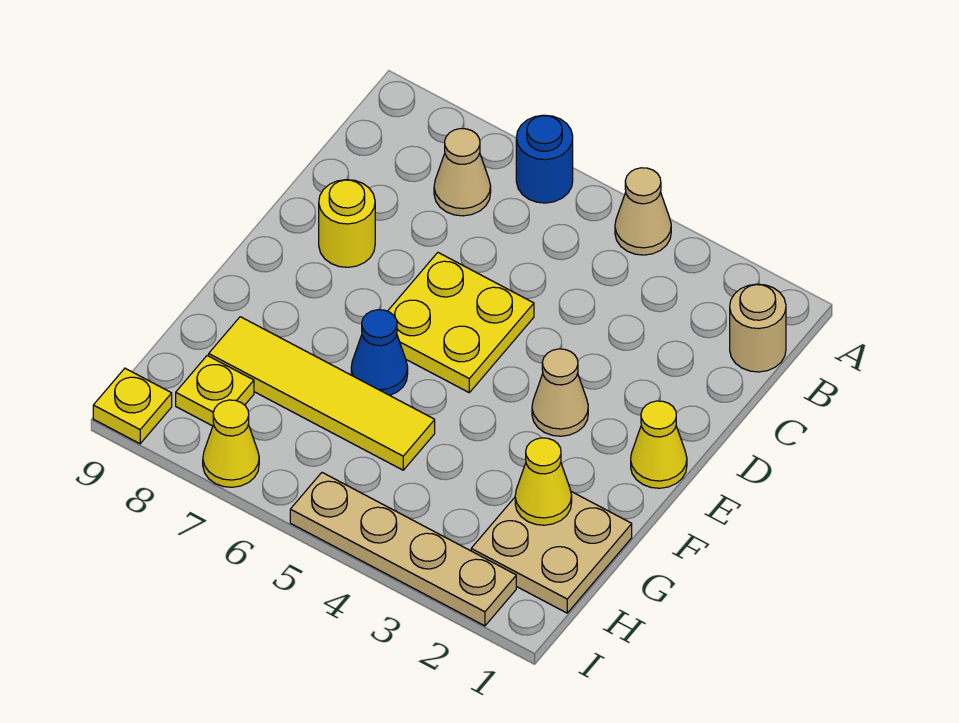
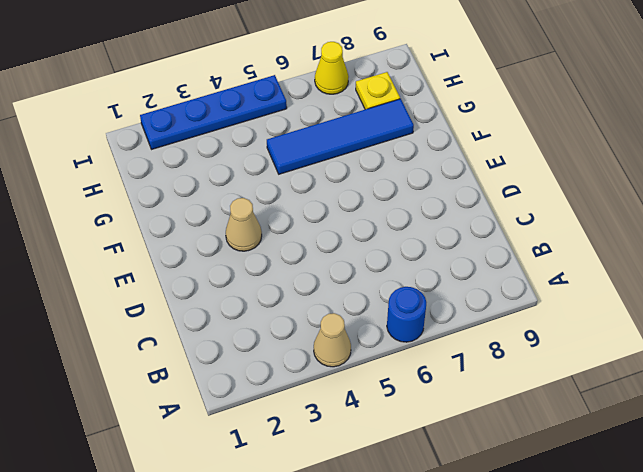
blue 1x4 tile [267,99,414,174] -> yellow 1x4 tile [209,317,435,470]
blue 1x4 plate [140,75,287,149] -> tan 1x4 plate [290,473,516,626]
none -> tan 1x1 round brick [730,284,786,372]
none -> tan 1x1 cone [434,129,491,216]
none -> yellow 2x2 plate [388,253,534,392]

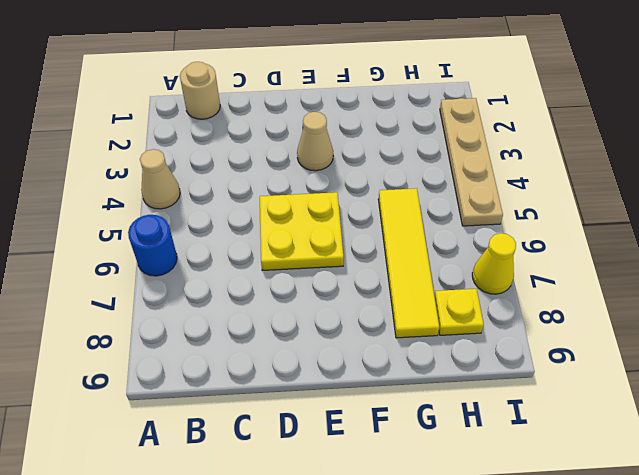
none -> tan 1x1 cone [434,129,491,216]
none -> yellow 1x1 round brick [319,180,375,267]
none -> yellow 1x1 cone [631,401,687,488]

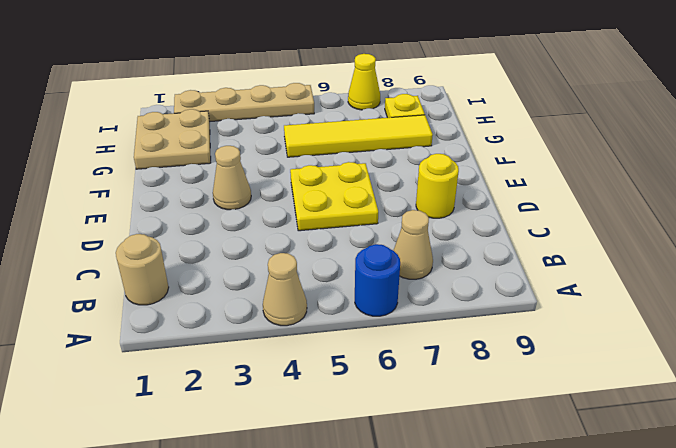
none -> yellow 1x1 cone [631,401,687,488]
none -> blue 1x1 cone [351,310,408,395]
none -> yellow 1x1 plate [93,368,172,444]

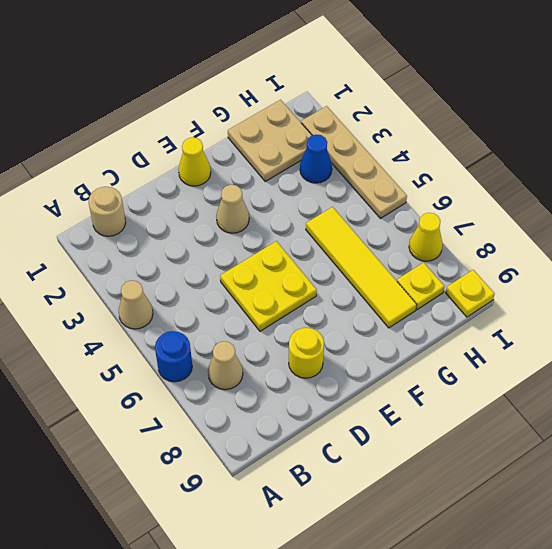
blue 1x1 cone [300,134,332,183] -> blue 1x1 cone moved to [351,310,408,395]
none -> yellow 1x1 cone [515,438,572,525]

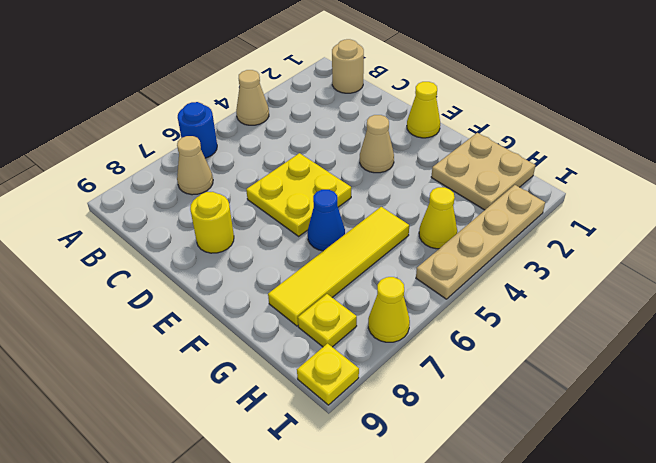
yellow 1x1 cone [419,187,457,249] -> yellow 1x1 cone moved to [515,438,572,525]

